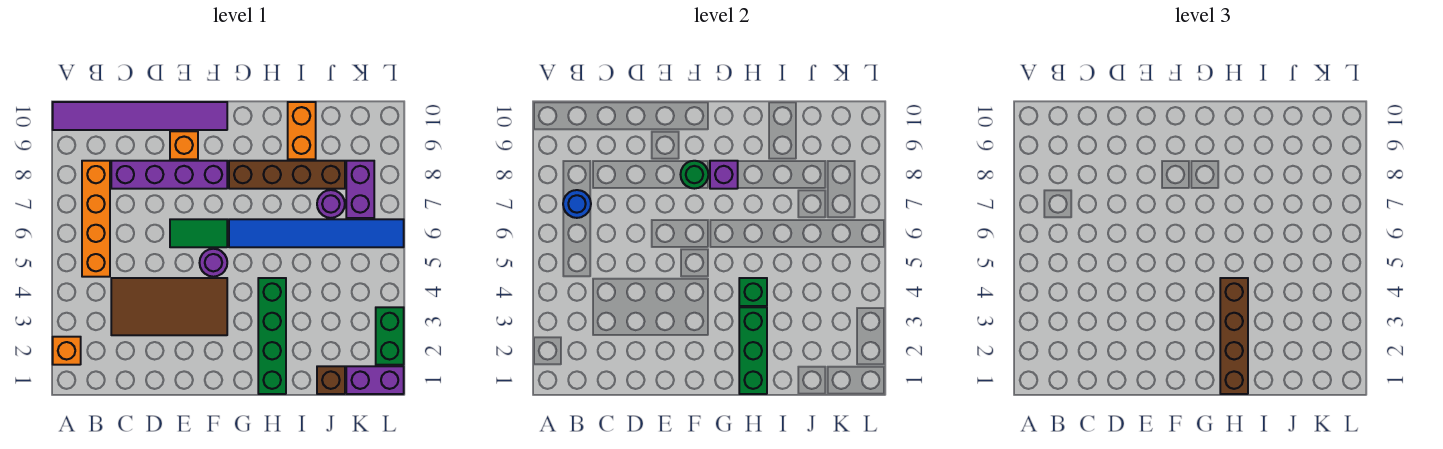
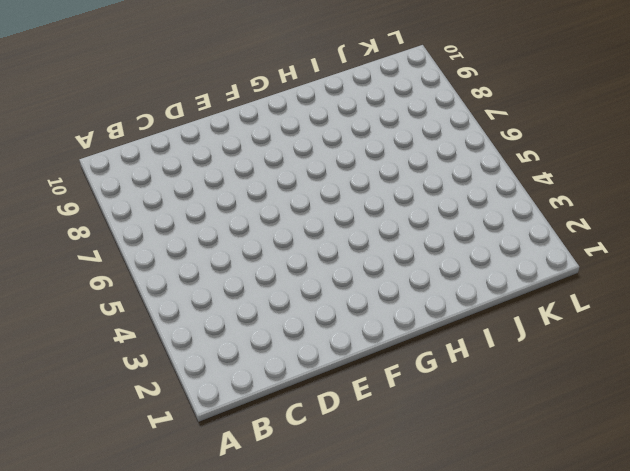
none -> orange 1x1 brick [53,337,81,365]
none -> purple 1x6 tile [53,102,227,130]
none -> orange 1x4 brick [82,161,110,277]

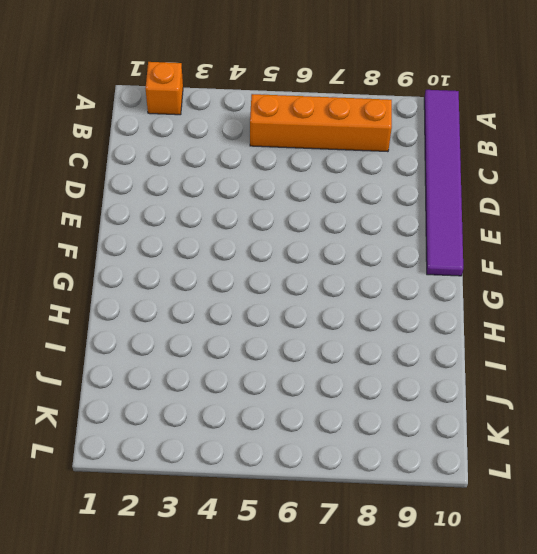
none -> brown 2x4 tile [111,278,227,335]
none -> purple 1x4 brick [111,161,227,189]
none -> green 1x2 tile [170,219,227,247]

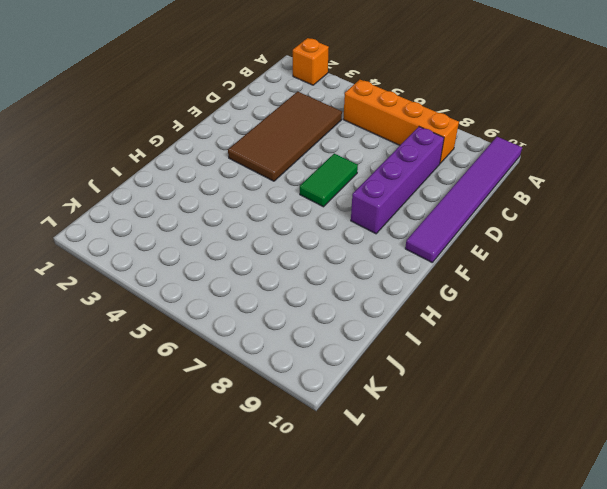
none -> orange 1x1 brick [170,131,198,159]
none -> purple 1x1 round brick [200,249,227,277]
none -> blue 1x6 tile [229,219,404,247]

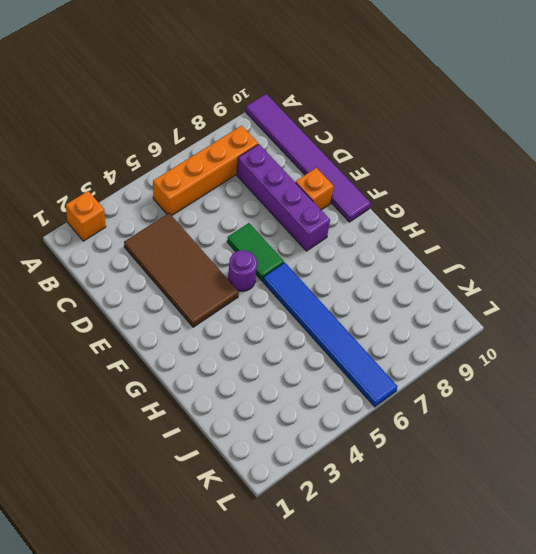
none -> brown 1x4 brick [229,161,345,189]
none -> green 1x4 brick [258,278,286,394]
none -> orange 1x2 brick [288,102,316,159]

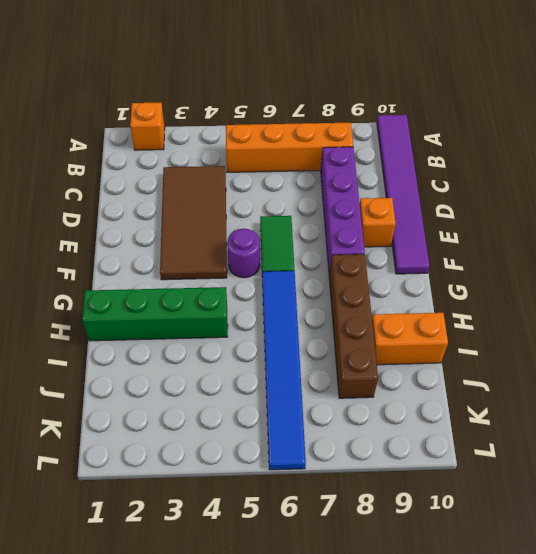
none -> brown 1x1 brick [317,366,345,394]
none -> purple 1x1 round brick [317,190,345,218]
none -> purple 1x2 brick [346,366,404,394]

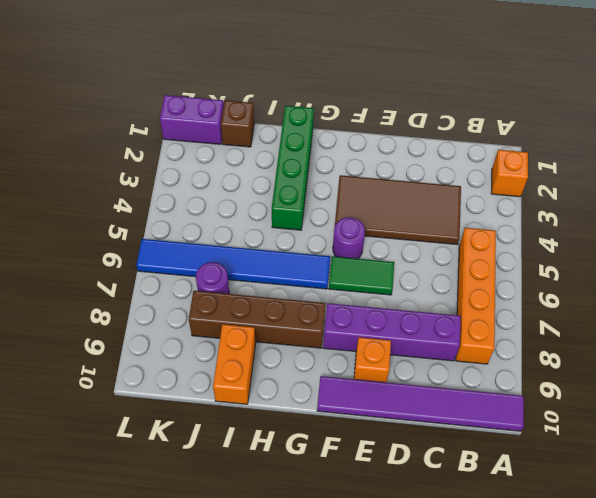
none -> purple 1x2 brick [346,161,374,218]
none -> green 1x2 brick [376,307,404,365]
none -> blue 1x1 round brick [563,190,591,218]

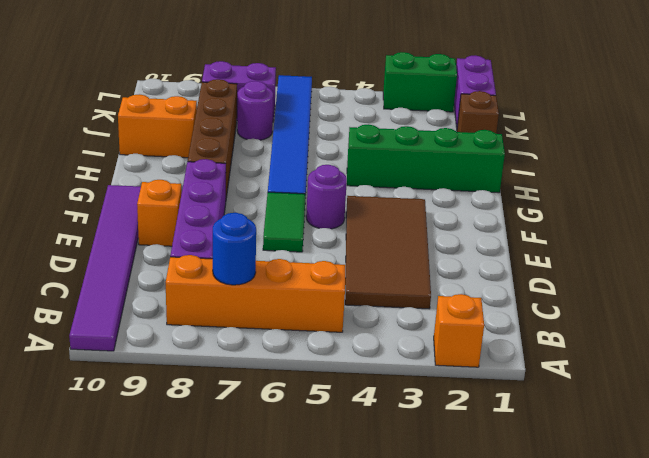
none -> green 1x1 round brick [681,161,708,189]
none -> purple 1x1 brick [710,161,738,189]
none -> green 1x3 brick [739,307,767,394]

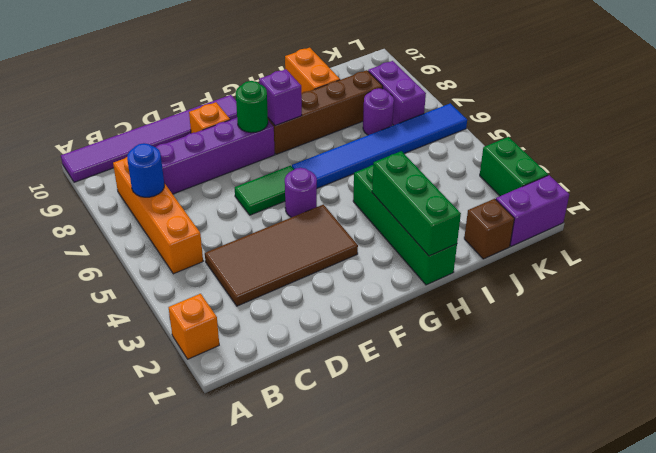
none -> green 1x1 brick [739,278,767,306]
none -> brown 1x4 brick [1220,278,1248,394]

